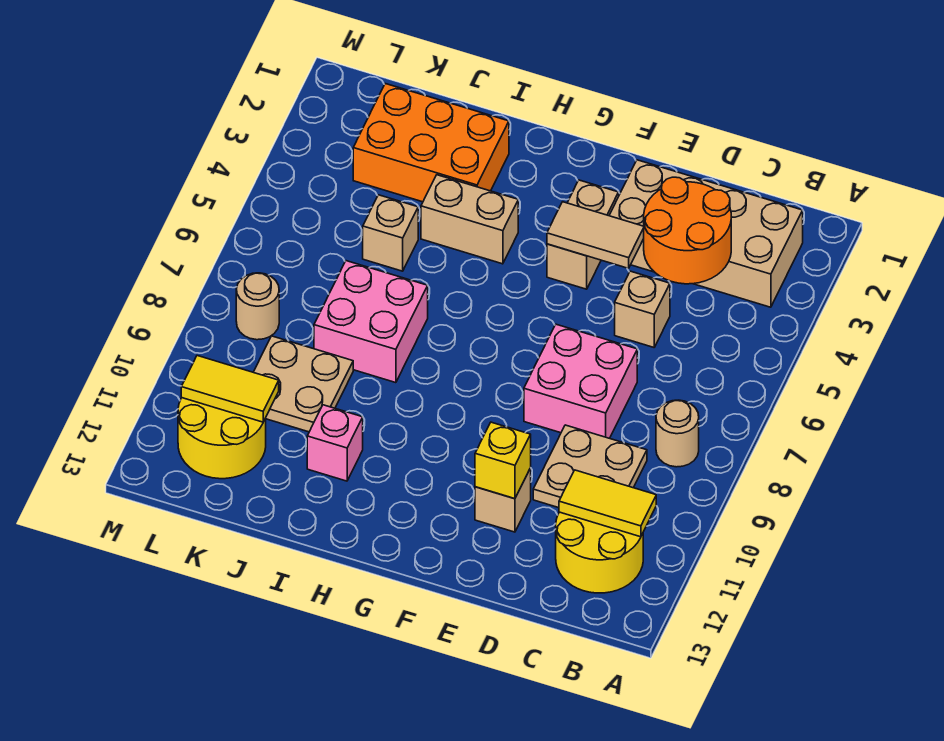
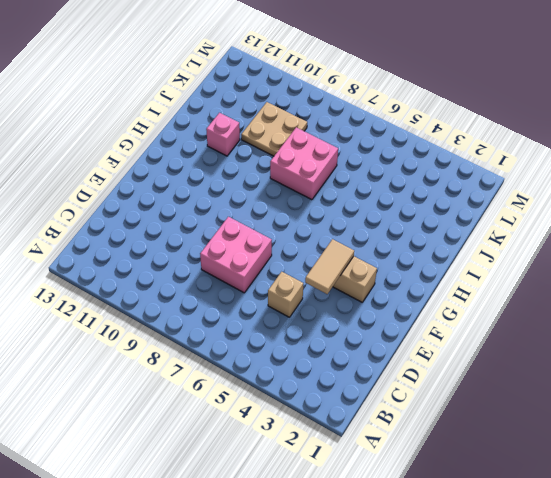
none -> tan 2x4 brick [609,160,803,307]
none -> tan 1x1 round brick [656,400,699,467]
none -> yellow 2x2 round brick [556,512,643,593]

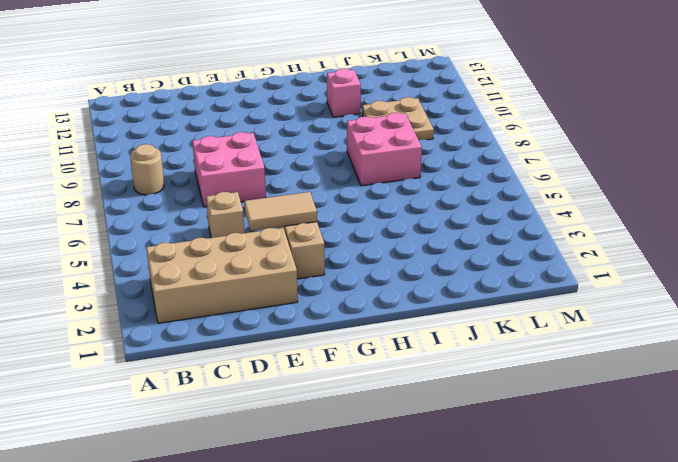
none -> yellow 2x2 round brick [556,512,643,593]
none -> tan 2x2 plate [533,425,647,508]
none -> tan 1x1 brick [475,468,531,532]

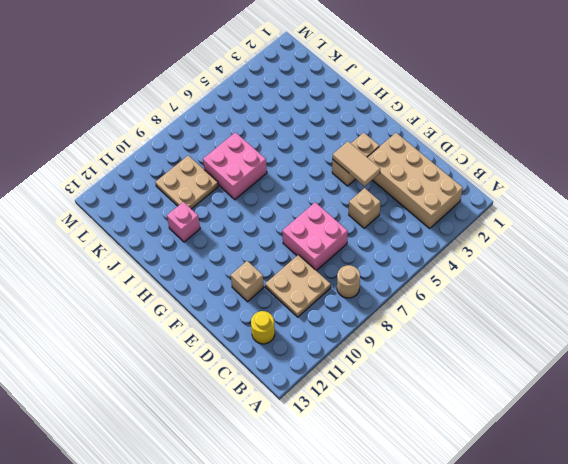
yellow 1x1 round brick [251,311,275,344] -> yellow 2x2 round brick [556,512,643,593]
none -> tan 1x2 brick [421,175,518,264]
none -> orange 2x3 brick [353,84,509,202]
none -> tan 1x1 brick [363,195,418,271]

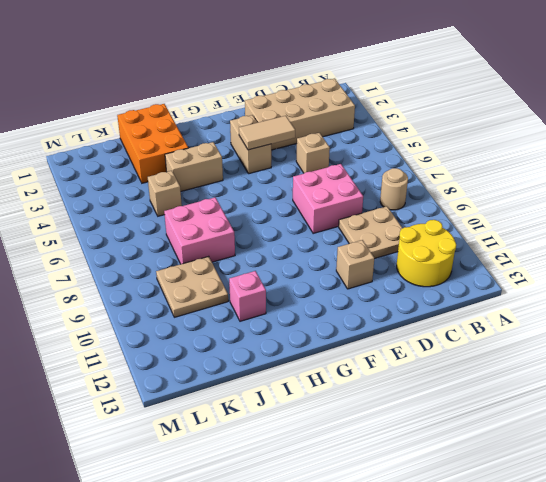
orange 2x3 brick [117,104,188,183] -> orange 2x3 brick turned to [353,84,509,202]
none -> yellow 2x2 round brick [178,398,266,479]
none -> tan 1x1 round brick [236,273,279,340]
none -> yellow 1x2 tile [559,470,656,537]

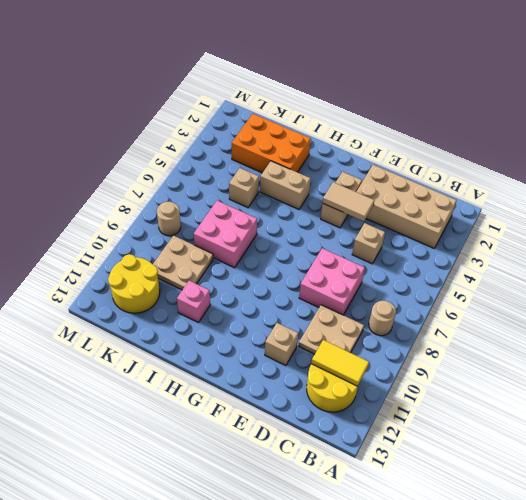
none -> orange 2x2 round brick [644,177,731,284]
none -> yellow 1x1 brick [475,422,531,499]
none -> yellow 1x2 tile [181,356,279,422]

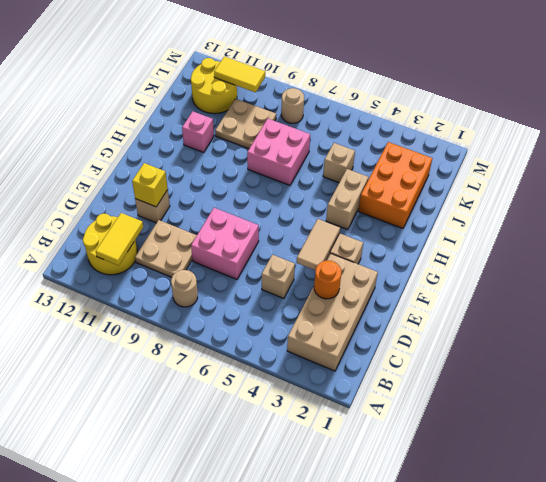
orange 1x1 round brick [314,261,341,299] -> orange 2x2 round brick [644,177,731,284]
yellow 1x2 tile [214,57,265,92] -> yellow 1x2 tile turned to [181,356,279,422]

